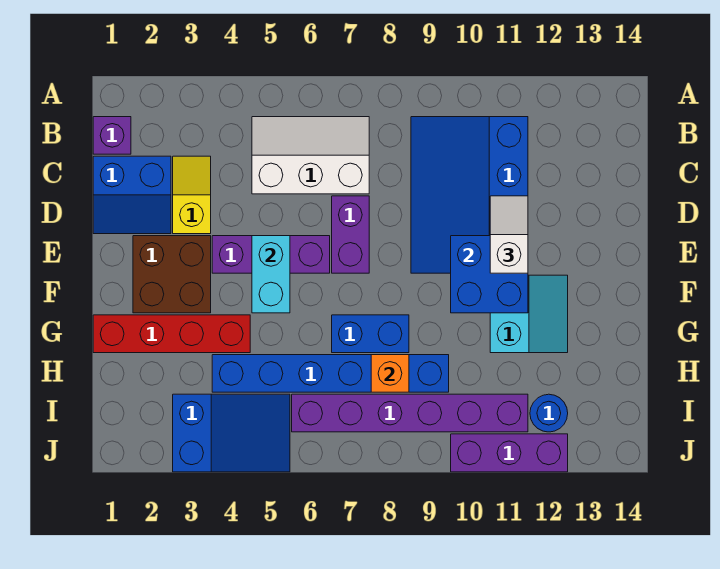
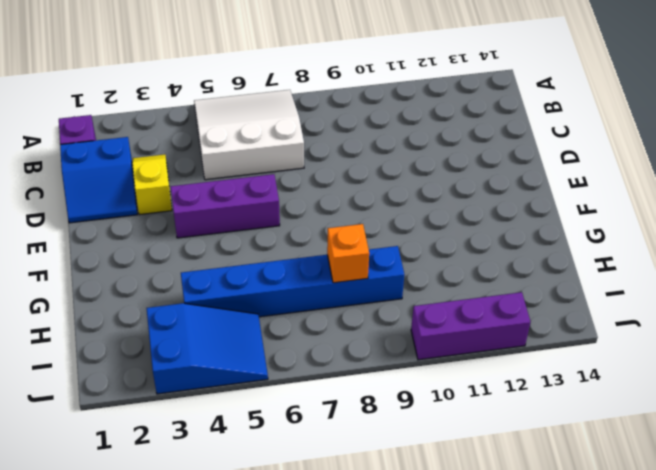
white 3x3 slope [194,90,304,180] -> white 2x3 slope [252,117,369,194]
none -> blue 3x4 slope [411,117,528,273]
none -> purple 1x2 brick [332,196,369,273]
none -> brown 2x2 brick [133,236,211,313]

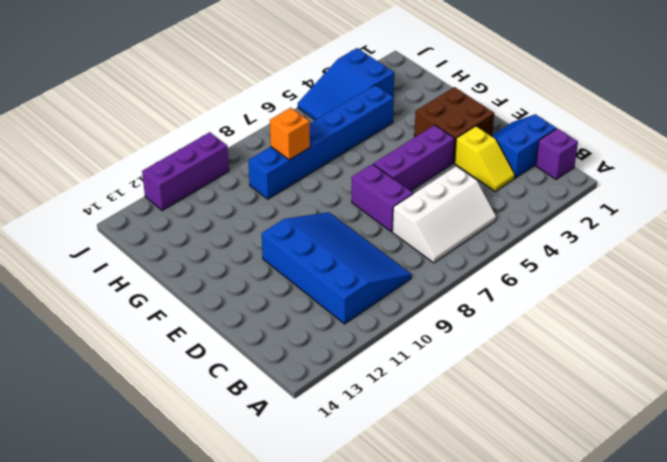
none -> cyan 2x2 slope [490,275,568,353]
none -> red 1x4 brick [93,315,250,353]
none -> blue 1x2 brick [332,315,409,353]

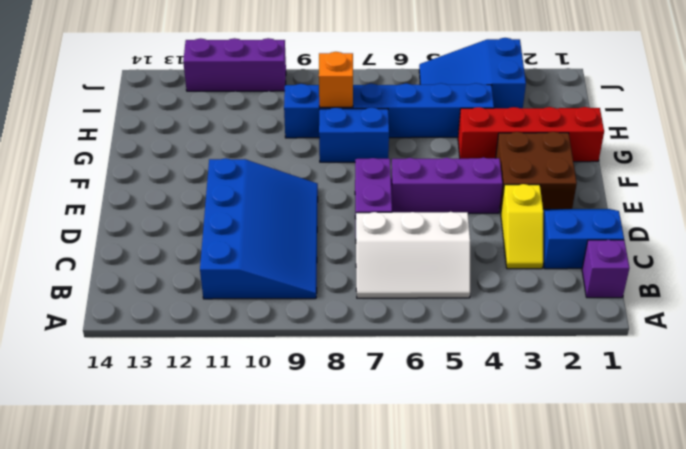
none -> cyan 2x2 slope [490,275,568,353]
none -> purple 1x6 brick [292,394,528,432]
none -> blue 1x1 round brick [530,394,568,432]

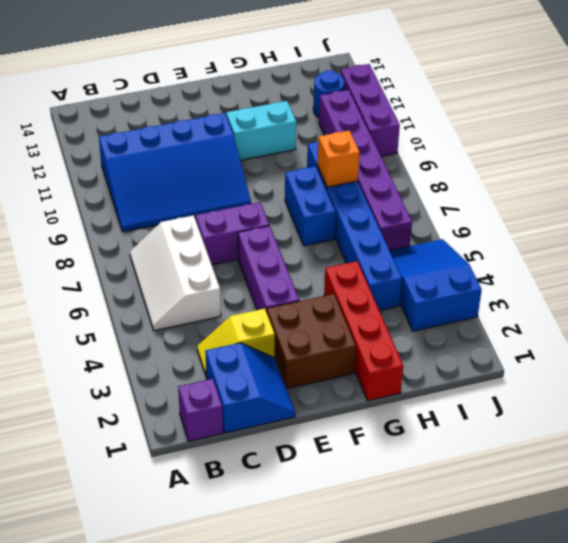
none -> cyan 1x2 brick [252,236,290,313]
none -> blue 2x2 brick [451,236,528,313]
none -> white 1x2 slope [490,196,528,273]

